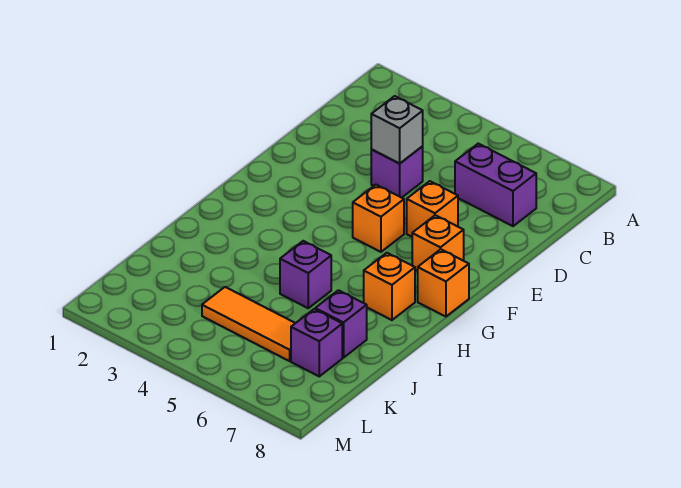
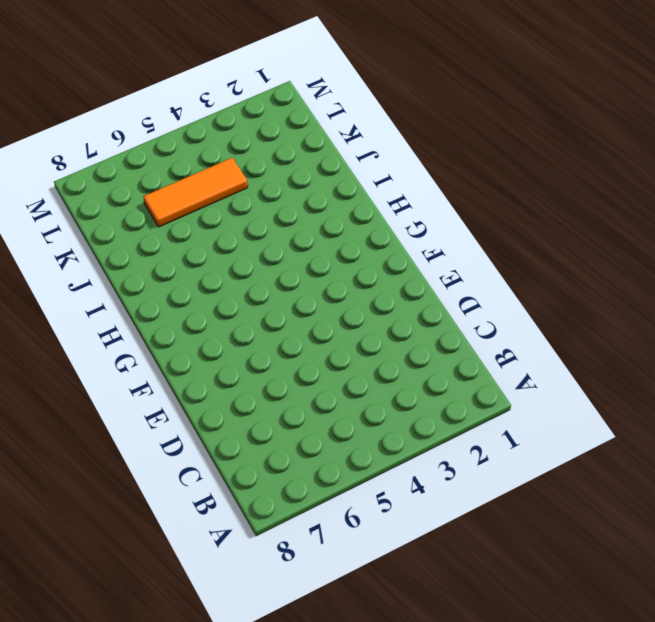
none -> purple 1x2 brick [455,144,536,226]
none -> purple 1x1 brick [371,146,423,198]
none -> orange 1x1 brick [407,181,458,237]

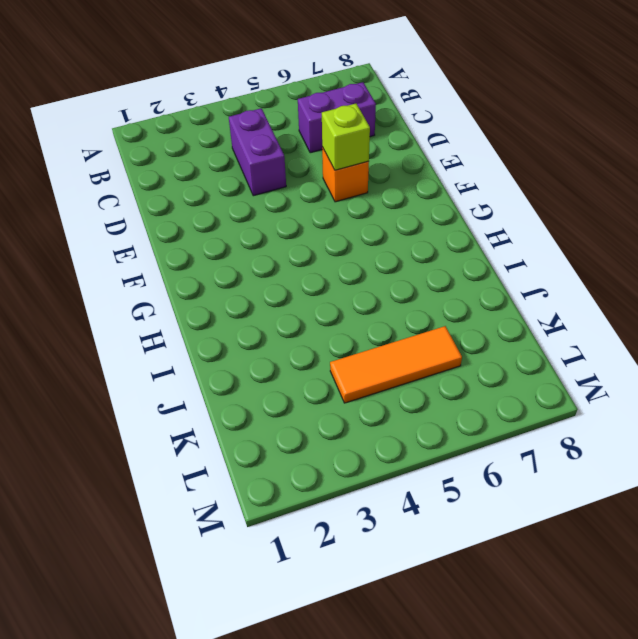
purple 1x2 brick [229,108,286,196] -> purple 1x1 brick [371,146,423,198]
lime 1x1 brick [322,104,370,170] -> none
none -> orange 1x1 brick [353,185,404,252]
none -> orange 1x1 brick [412,215,464,271]
none -> orange 1x1 brick [418,249,469,317]

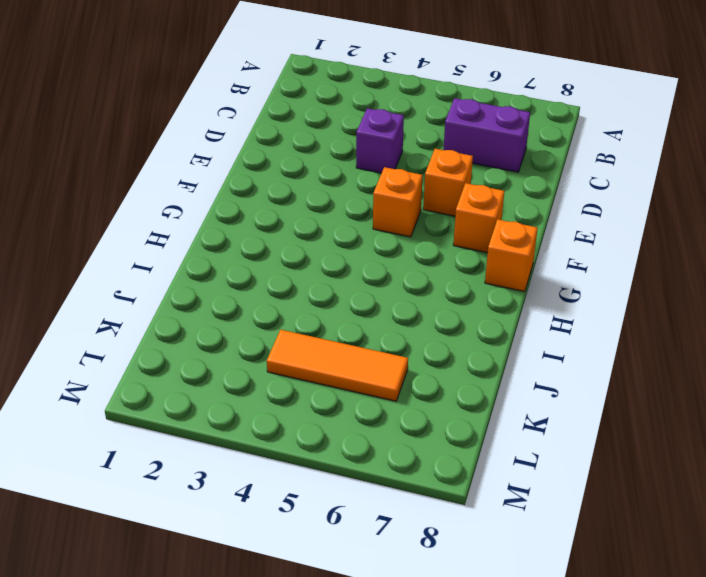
none -> orange 1x1 brick [364,253,415,320]
none -> purple 1x1 brick [280,241,331,308]
none -> purple 1x1 brick [315,290,367,358]

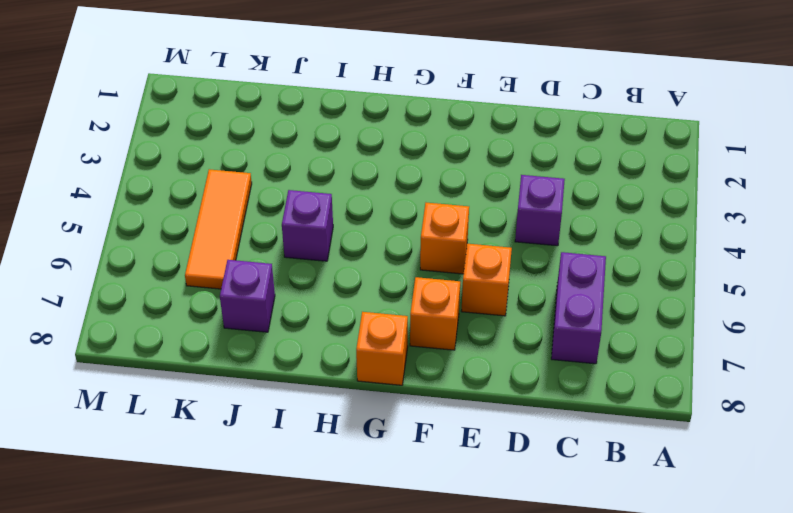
none -> orange 1x1 brick [364,253,415,320]
none -> purple 1x1 brick [291,309,342,376]
none -> grey 1x1 brick [371,96,423,164]

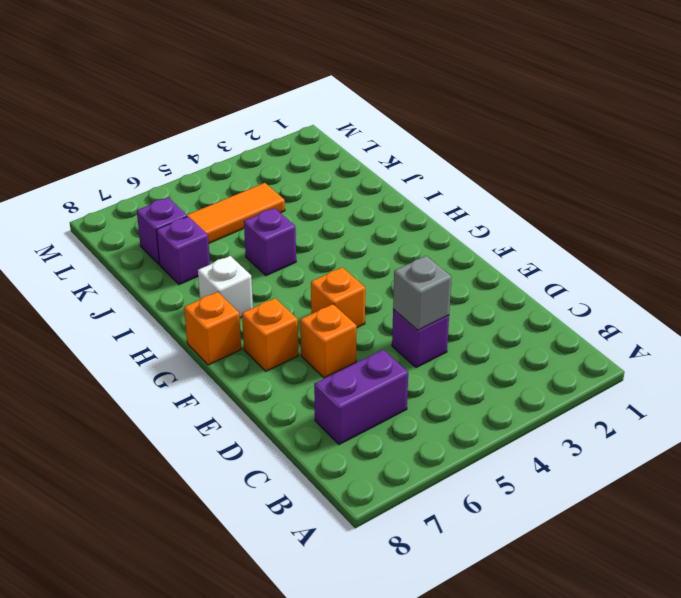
white 1x1 brick [198,256,253,318] -> orange 1x1 brick [364,253,415,320]

